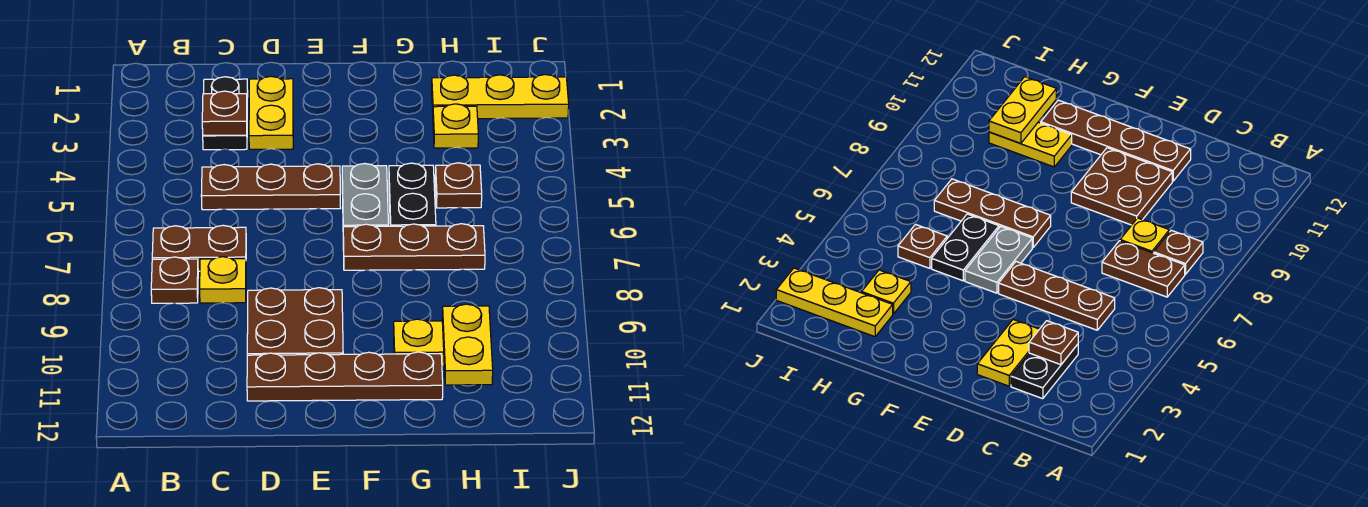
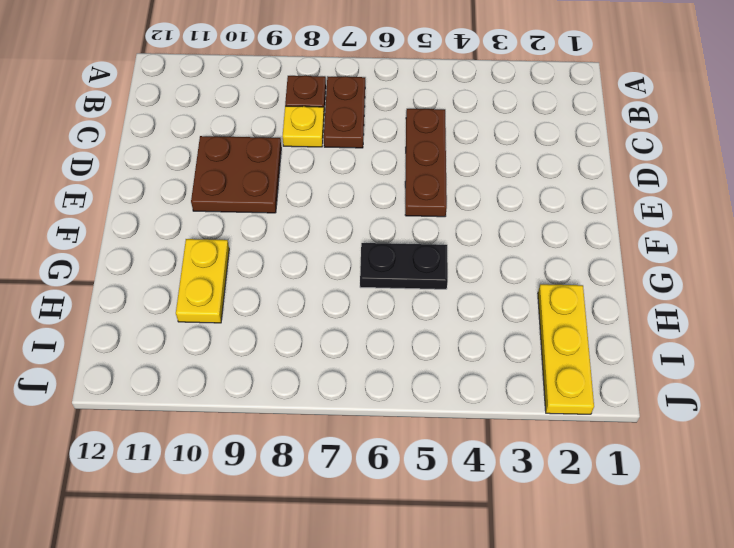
none -> black 1x2 plate [203,77,248,150]
none -> yellow 1x2 plate [249,76,293,149]
none -> brown 1x4 plate [247,352,443,401]

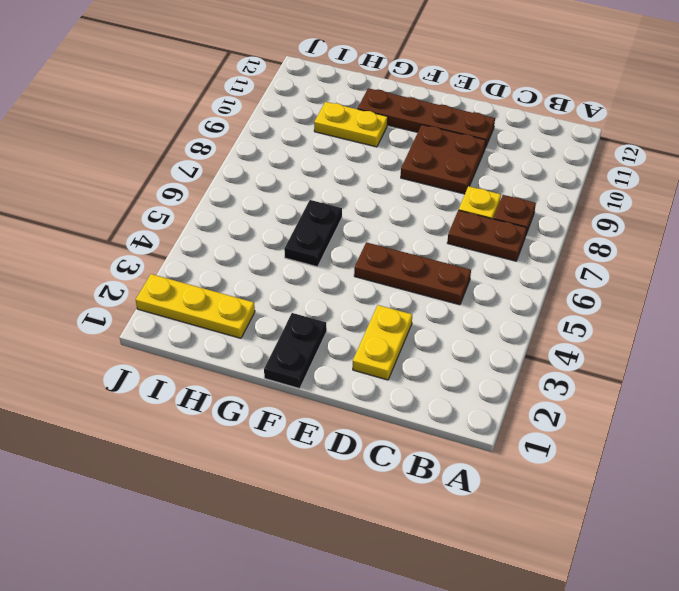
black 1x2 plate [264,313,327,389] -> black 1x2 plate moved to [203,77,248,150]
none -> grey 1x2 plate [342,163,388,227]
none -> brown 1x3 plate [343,224,485,270]
none -> yellow 1x1 plate [433,104,478,148]

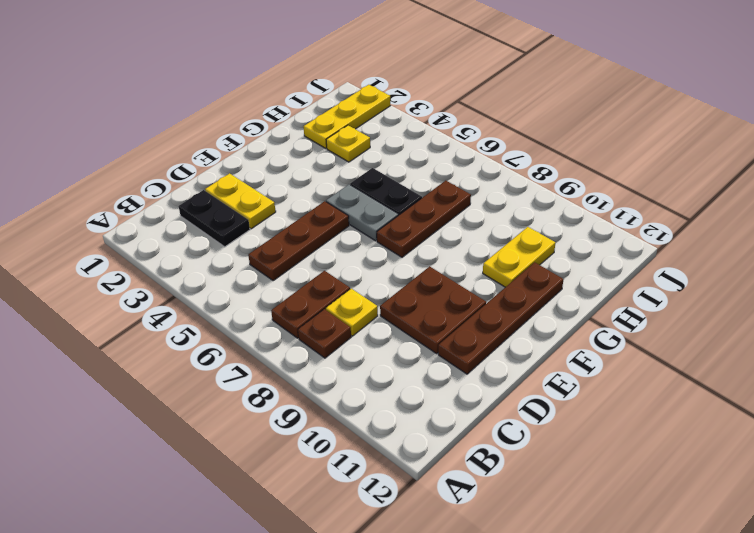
none -> brown 1x1 plate [435,163,482,208]
none -> brown 1x1 plate [202,91,247,135]
none -> yellow 1x2 plate [442,304,493,385]

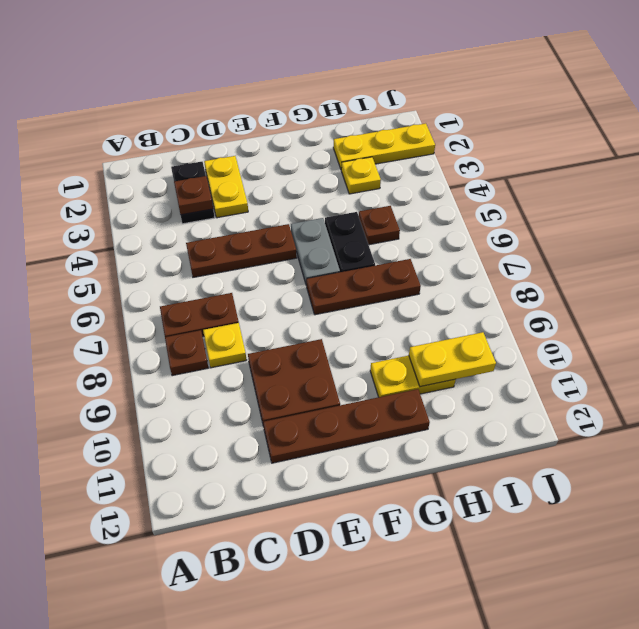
yellow 1x2 plate [409,332,496,387] -> yellow 1x2 plate turned to [442,304,493,385]

